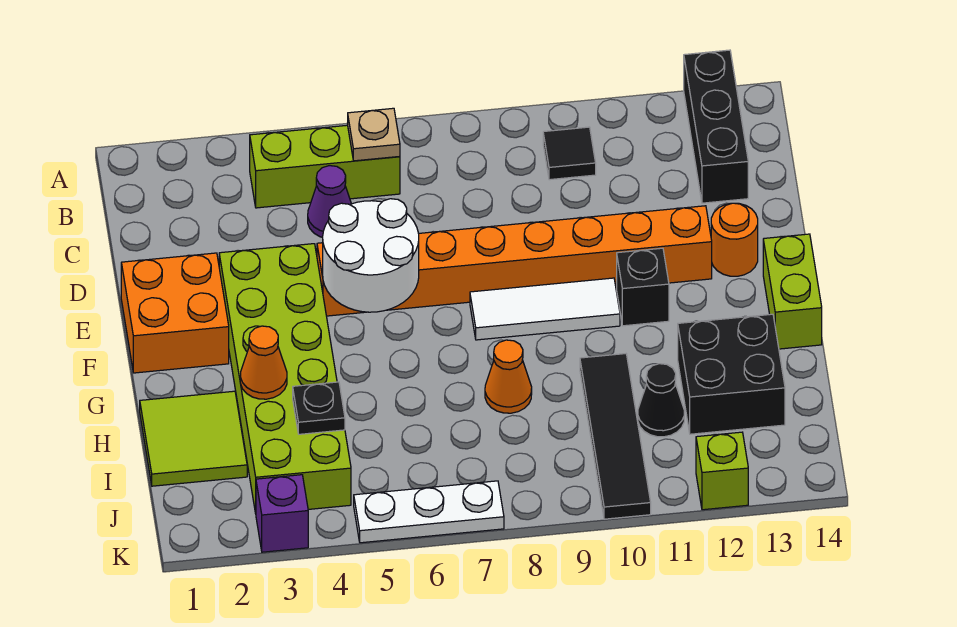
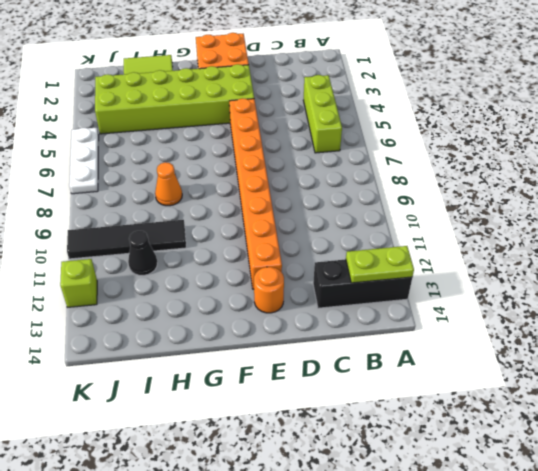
lime 1x2 plate [346,246,414,283] -> none
none -> black 1x1 tile [543,127,596,180]
none -> purple 1x1 cone [308,166,351,237]
none -> white 1x3 tile [470,278,620,340]

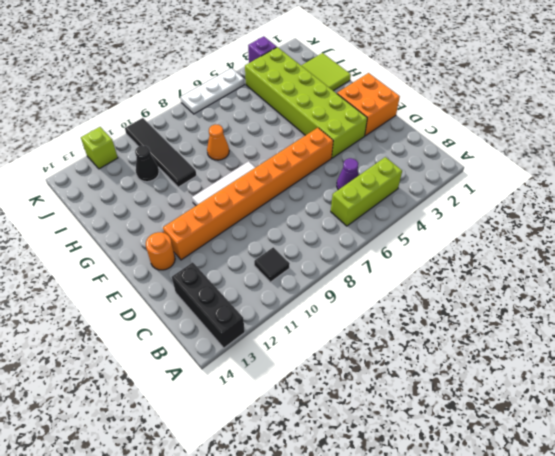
none -> black 1x1 brick [617,248,669,326]
none -> lime 1x2 brick [763,234,822,349]
none -> black 2x2 brick [678,314,785,434]

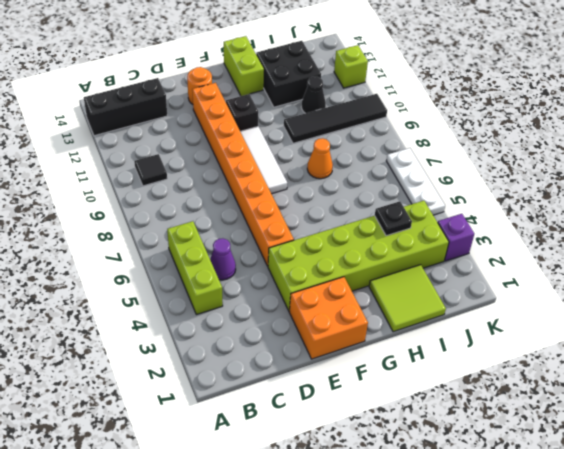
lime 1x2 brick [224,36,264,96] -> lime 1x2 brick turned to [763,234,822,349]
none -> tan 1x1 plate [348,108,400,161]
none -> white 2x2 round brick [323,199,419,312]
none -> orange 1x1 cone [240,326,287,399]

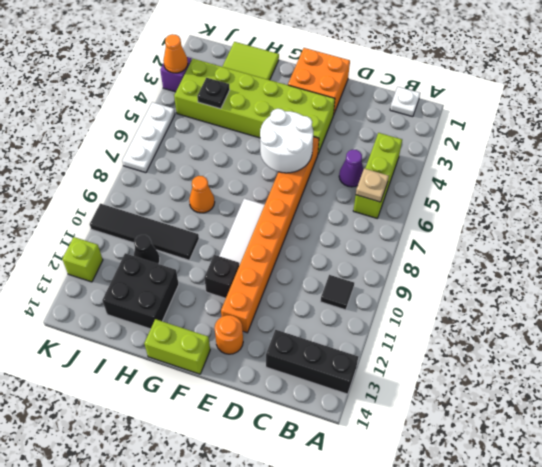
white 1x1 plate [390,87,420,117] -> none
orange 1x1 cone [163,34,188,73] -> orange 1x1 cone moved to [240,326,287,399]

